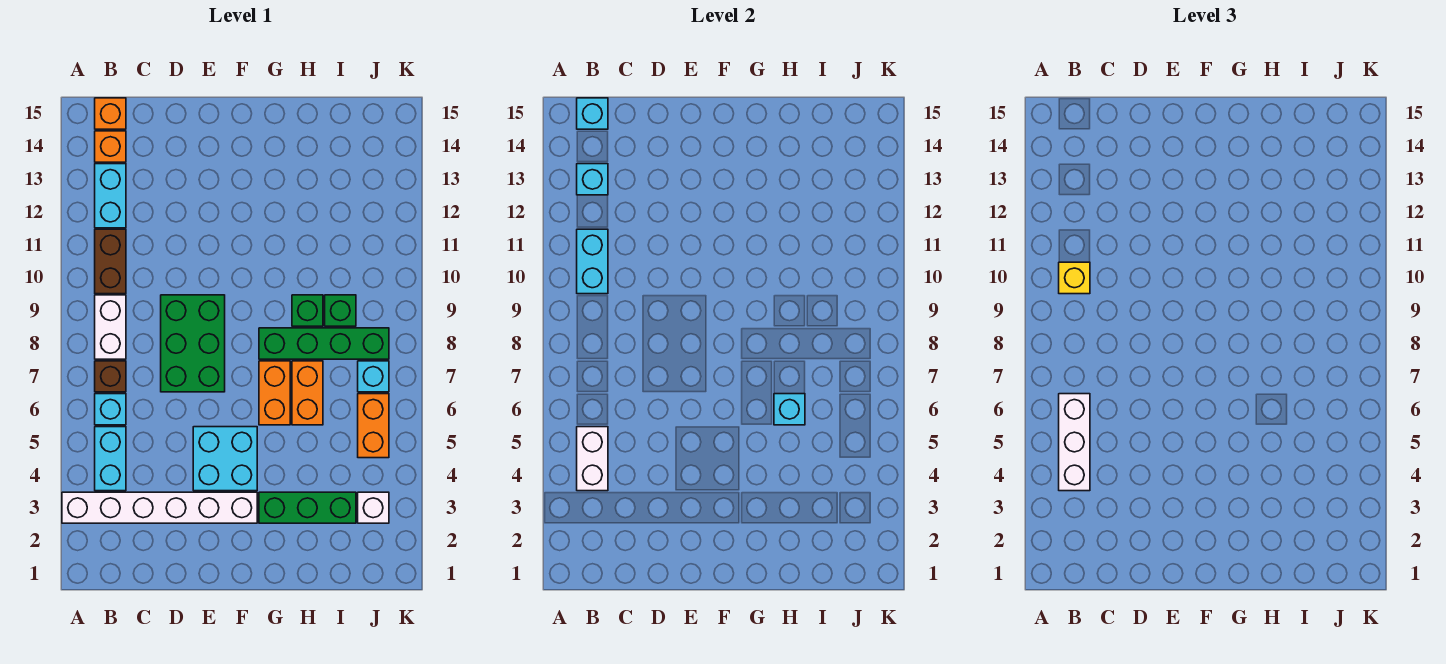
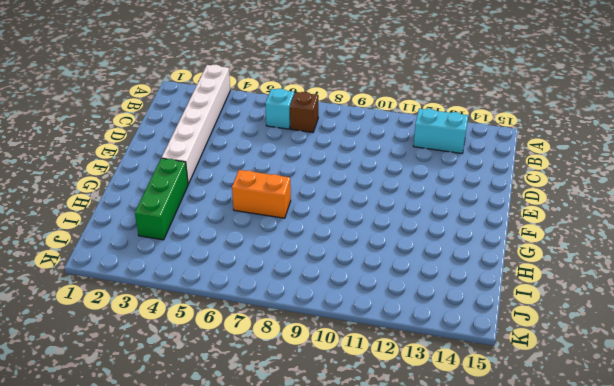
none -> cyan 1x2 brick [95,427,126,491]
none -> white 1x2 brick [95,295,126,359]
none -> brown 1x2 brick [95,229,126,294]

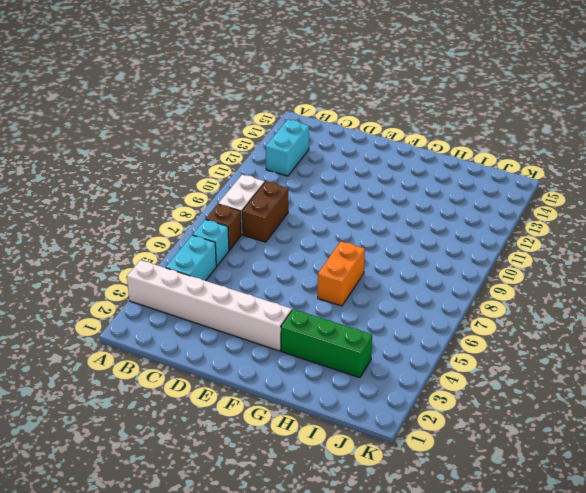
brown 1x2 brick [242,182,288,242] -> brown 1x2 brick moved to [95,229,126,294]
none -> orange 1x1 brick [95,131,126,162]
none -> orange 1x1 brick [95,98,126,129]
none -> green 2x3 brick [161,295,225,392]

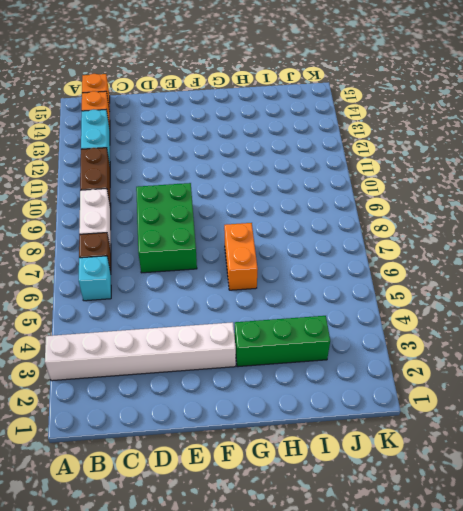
none -> cyan 1x2 brick [95,427,126,491]
none -> cyan 2x2 brick [193,427,257,491]
none -> green 1x4 brick [259,328,389,359]

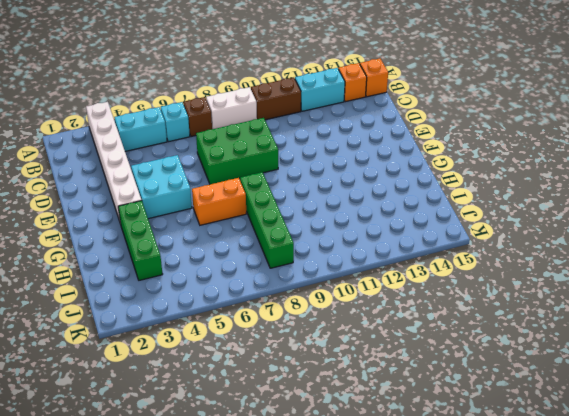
none -> orange 1x2 brick [292,361,323,425]
none -> green 1x1 brick [292,295,323,326]
none -> green 1x1 brick [325,295,356,326]

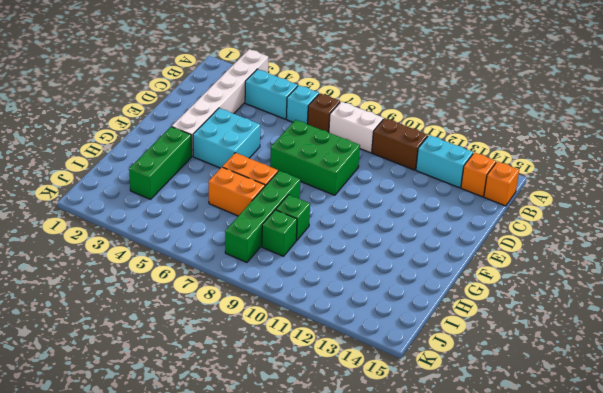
none -> white 1x1 brick [358,492,389,523]
none -> orange 1x2 brick [358,394,389,458]
none -> cyan 1x1 brick [358,361,389,392]

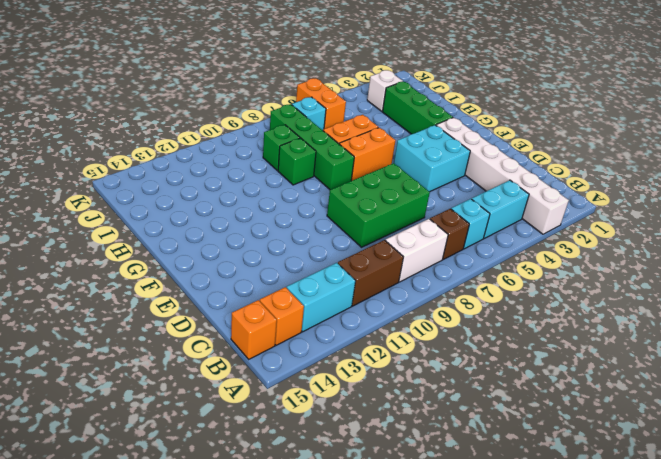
orange 1x2 brick [296,78,346,129] -> orange 1x2 brick turned to [358,394,389,458]
none -> white 1x2 brick [577,427,608,491]
none -> cyan 1x2 brick [577,229,608,294]
none -> cyan 1x1 brick [577,164,608,195]

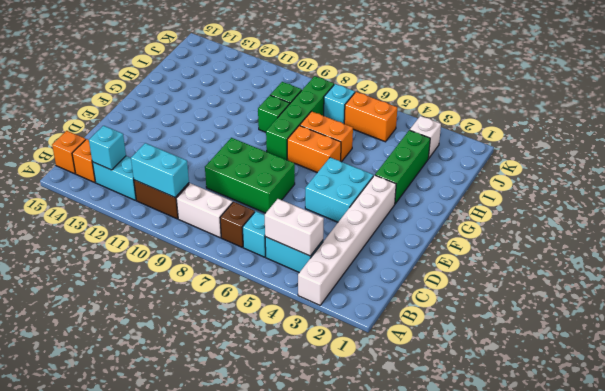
none -> cyan 1x1 brick [577,98,608,129]
none -> cyan 1x1 brick [774,394,805,425]
none -> white 1x3 brick [1059,394,1090,491]

